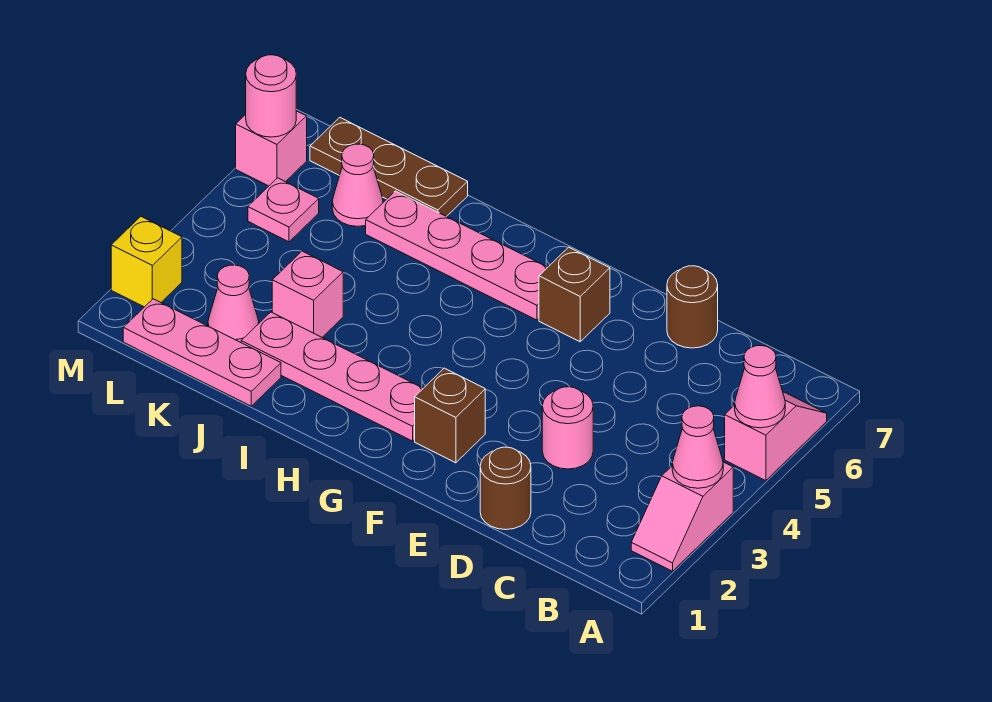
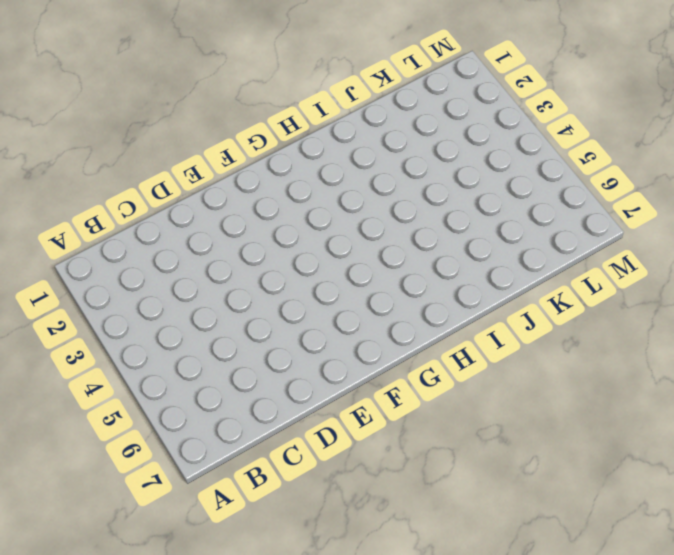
none -> pink 1x2 slope [631,462,733,571]
none -> pink 1x2 slope [725,392,827,481]
none -> brown 1x1 round brick [480,447,531,530]

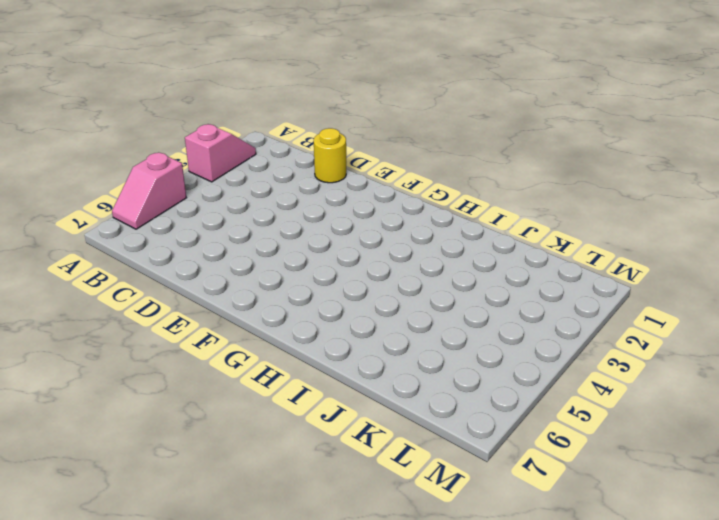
yellow 1x1 round brick [314,128,346,183] -> brown 1x1 round brick [480,447,531,530]
none -> pink 1x1 round brick [542,387,593,469]
none -> brown 1x1 round brick [667,266,718,348]
none -> brown 1x1 brick [415,368,485,463]

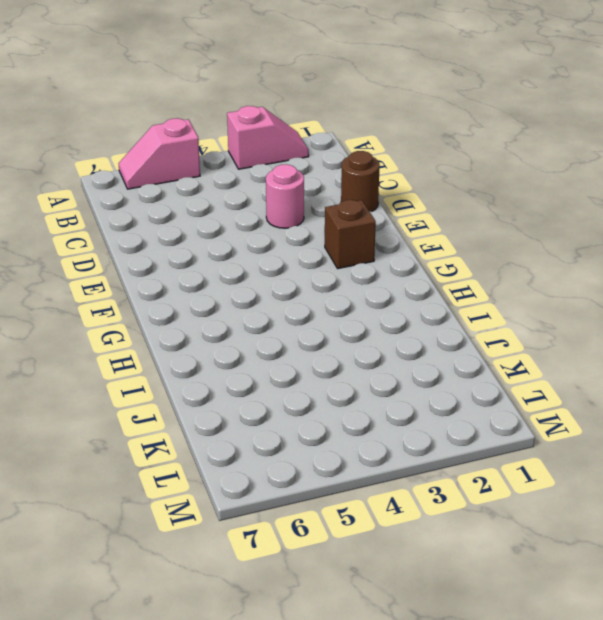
none -> brown 1x1 round brick [667,266,718,348]
none -> brown 1x1 brick [539,247,610,342]
none -> pink 1x4 plate [241,312,423,441]

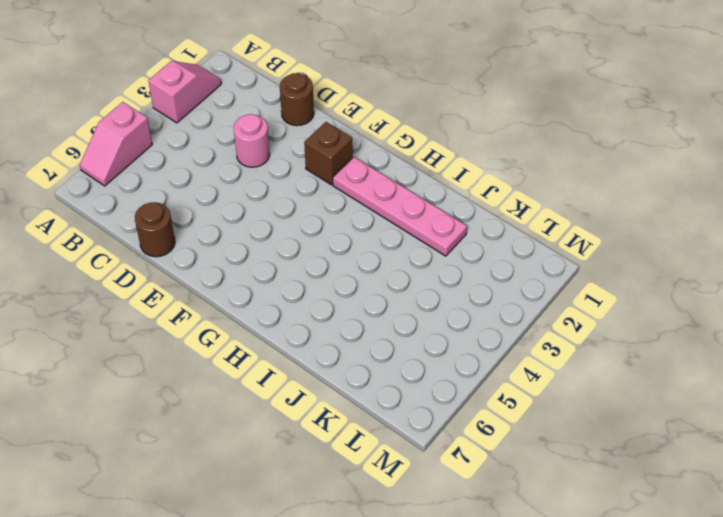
none -> brown 1x1 brick [539,247,610,342]
none -> pink 1x4 plate [366,191,548,320]
none -> pink 1x3 plate [123,299,281,406]

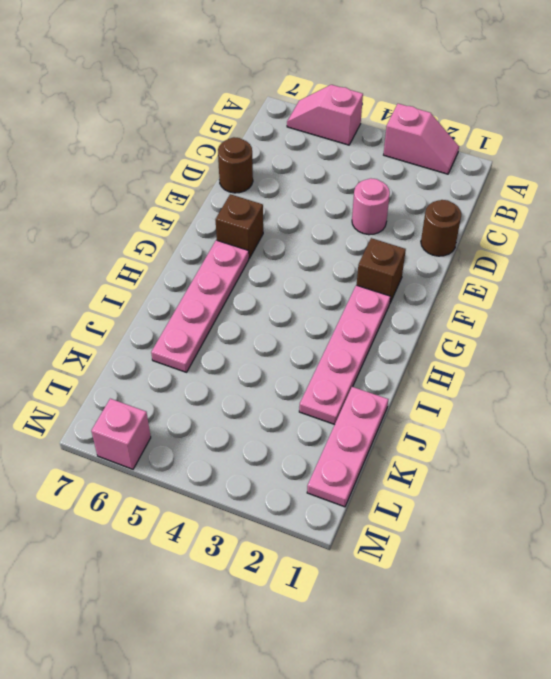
none -> pink 1x1 brick [272,251,343,337]
none -> brown 1x3 plate [310,117,468,217]
none -> pink 1x1 cone [208,265,259,342]

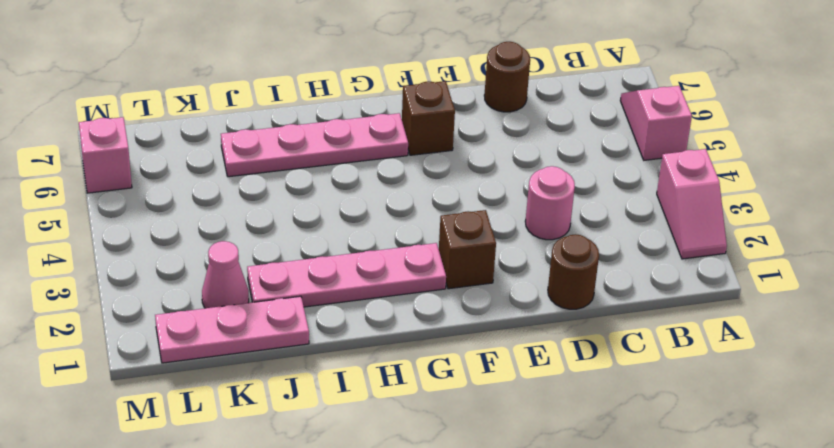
none -> pink 1x1 brick [272,251,343,337]
none -> brown 1x3 plate [310,117,468,217]
none -> pink 1x1 cone [332,144,383,226]

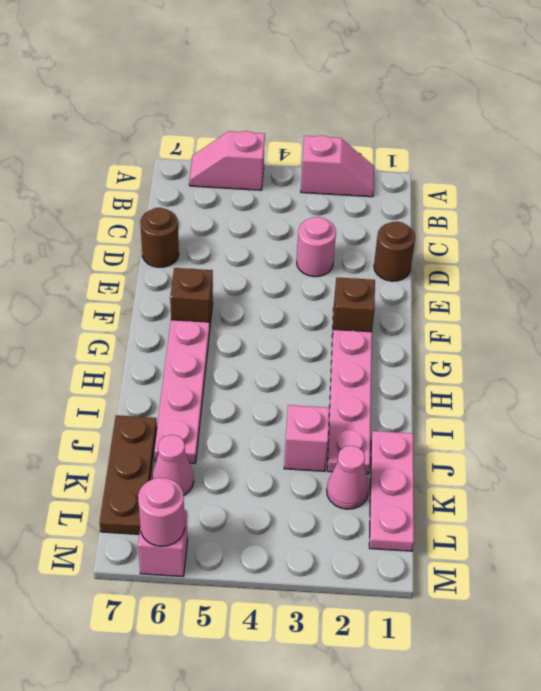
none -> pink 1x1 plate [248,178,319,242]
none -> yellow 1x1 brick [111,217,182,307]
none -> pink 1x1 cone [672,406,723,488]

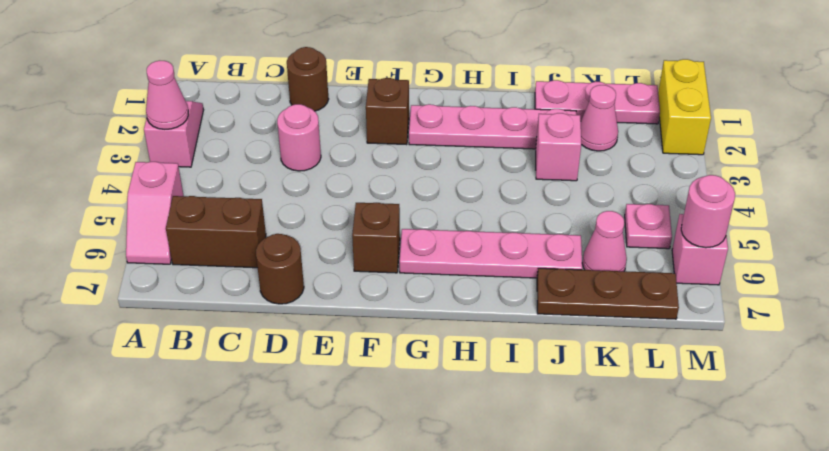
brown 1x2 brick [166,196,266,268] -> none
yellow 1x2 brick [658,59,711,155] -> yellow 1x1 brick [111,217,182,307]
none -> pink 1x1 cone [735,346,785,428]

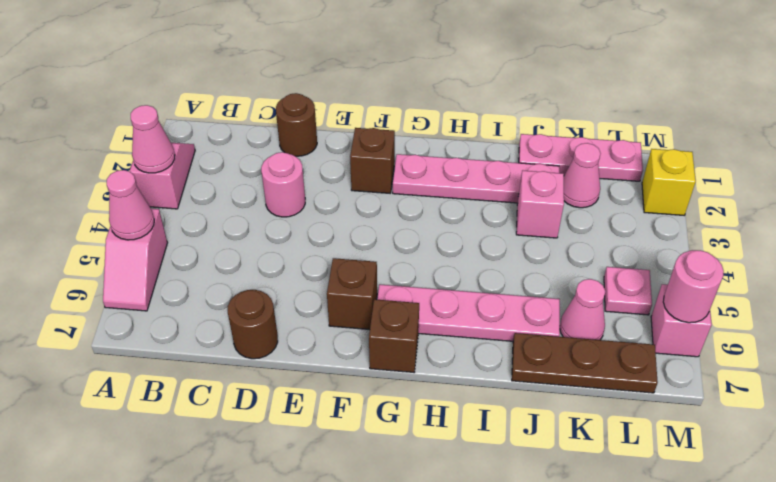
brown 1x1 brick [369,299,419,372] -> none

